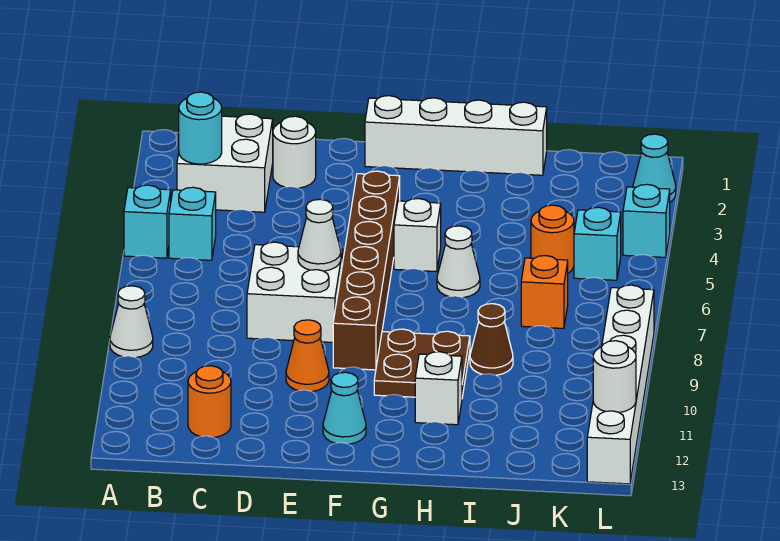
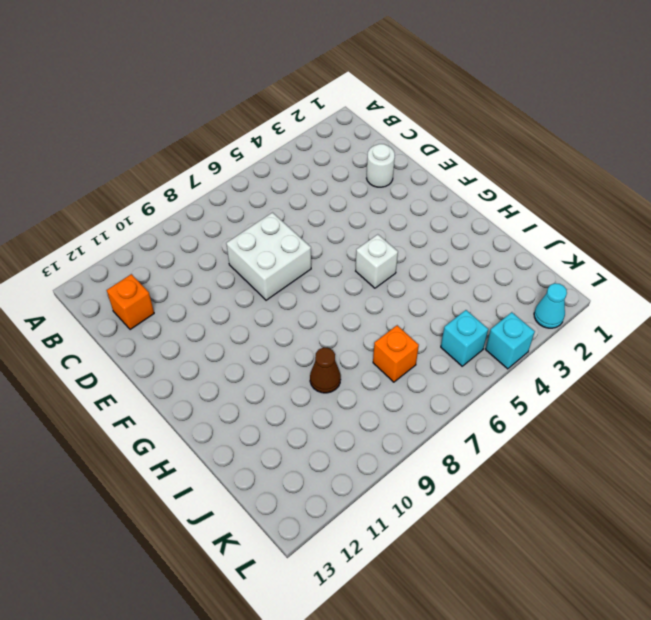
orange 1x1 brick [107,274,154,330] -> orange 1x1 round brick [188,366,231,437]
none -> cyan 1x1 brick [124,185,171,258]
none -> white 1x1 cone [110,286,153,357]
none -> white 2x2 brick [177,114,273,212]

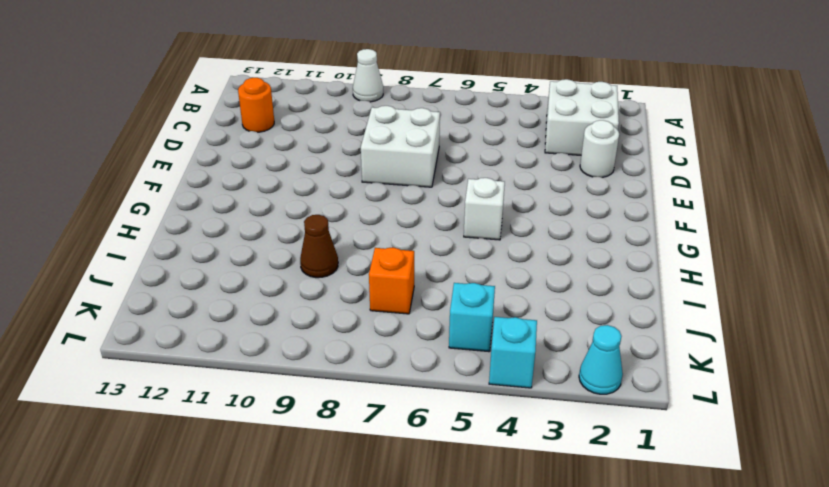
none -> cyan 1x1 brick [124,185,171,258]
none -> cyan 1x1 brick [169,187,216,260]
none -> orange 1x1 cone [286,320,329,392]

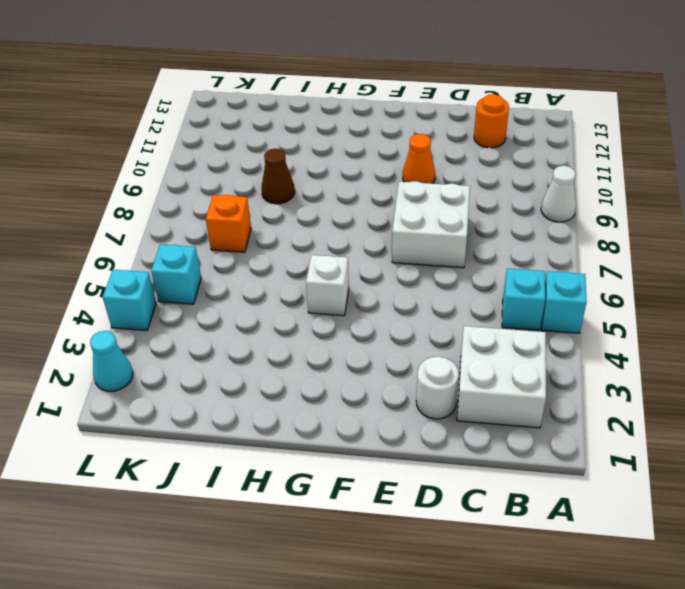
none -> white 1x4 brick [365,96,547,175]
none -> brown 1x6 brick [333,171,400,370]
none -> cyan 1x1 cone [323,372,366,444]

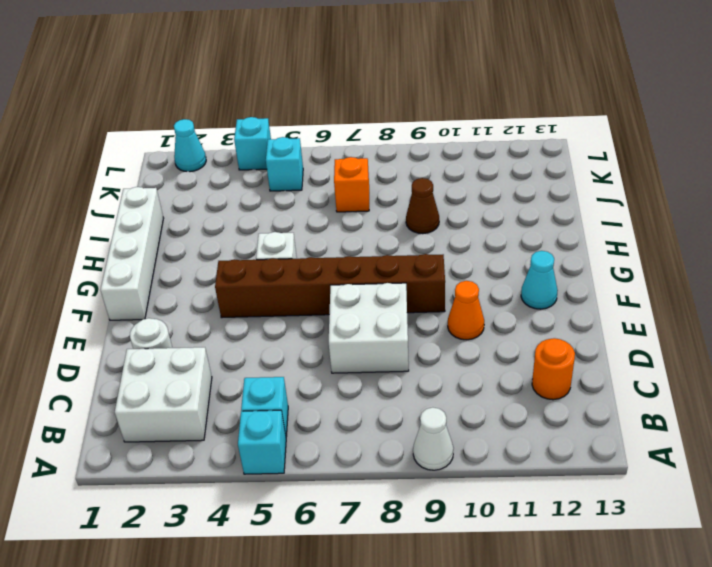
none -> brown 2x2 plate [374,329,470,397]
none -> white 1x1 cone [437,226,480,298]
none -> white 1x1 brick [415,352,462,425]

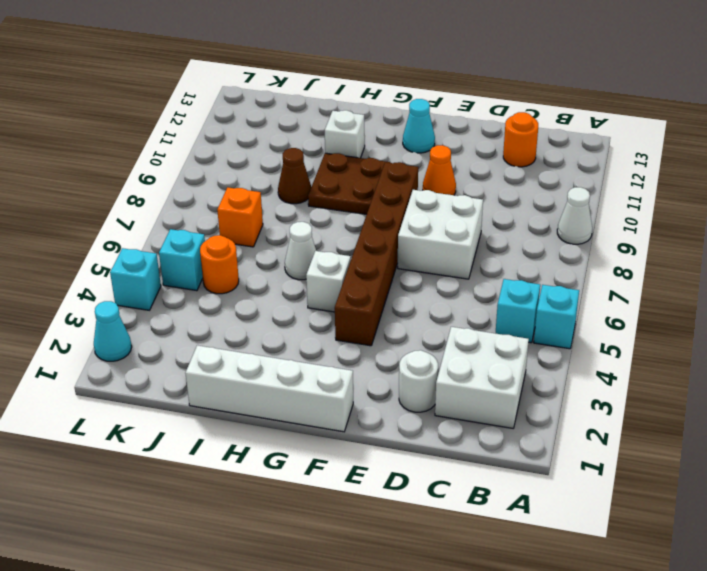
none -> white 1x6 brick [587,285,654,484]
none -> cyan 1x1 round brick [179,92,222,164]
none -> white 1x1 cone [298,199,341,271]

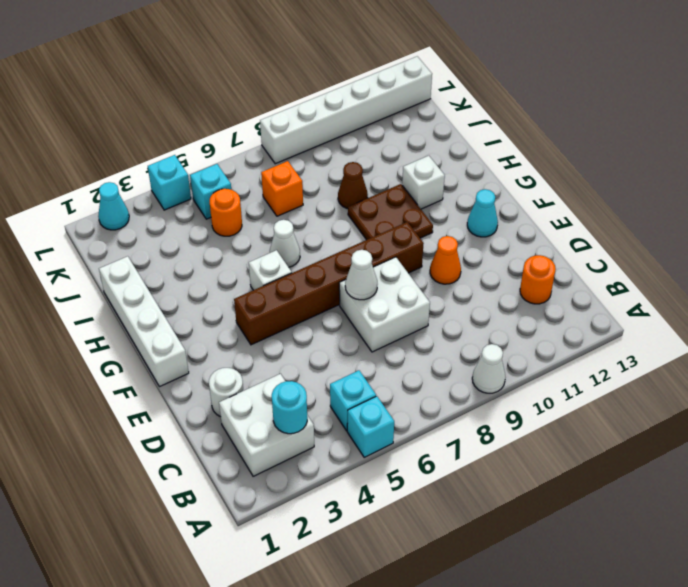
none -> white 1x1 round brick [593,341,636,412]

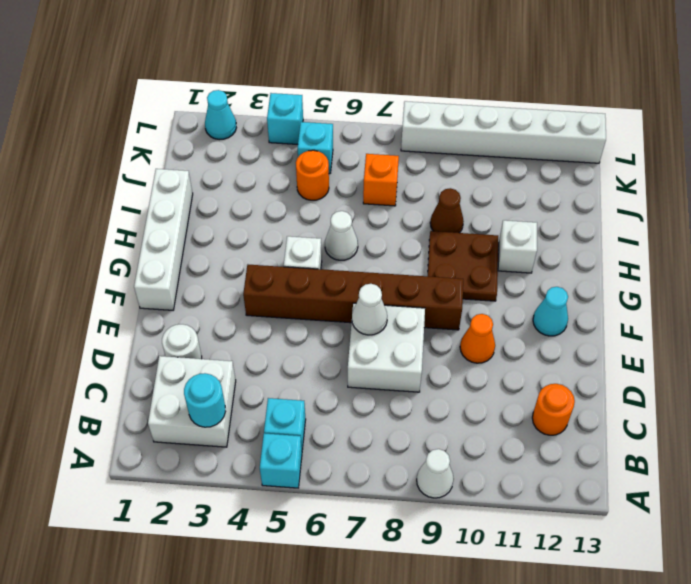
none -> white 1x1 round brick [593,341,636,412]

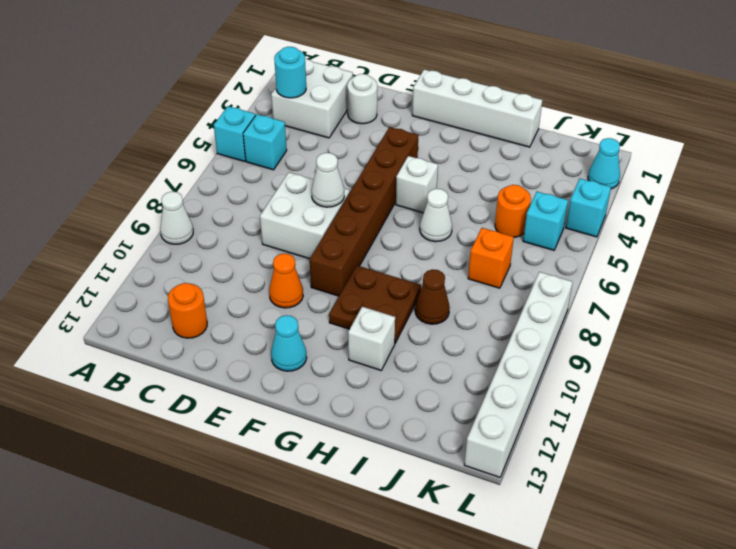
none -> white 1x1 round brick [593,341,636,412]

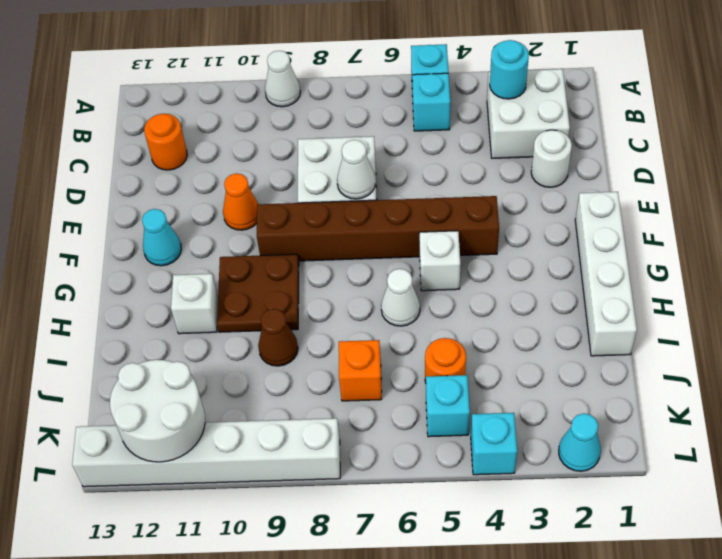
white 2x2 round brick [110,360,205,462] -> white 1x1 round brick [593,341,636,412]

